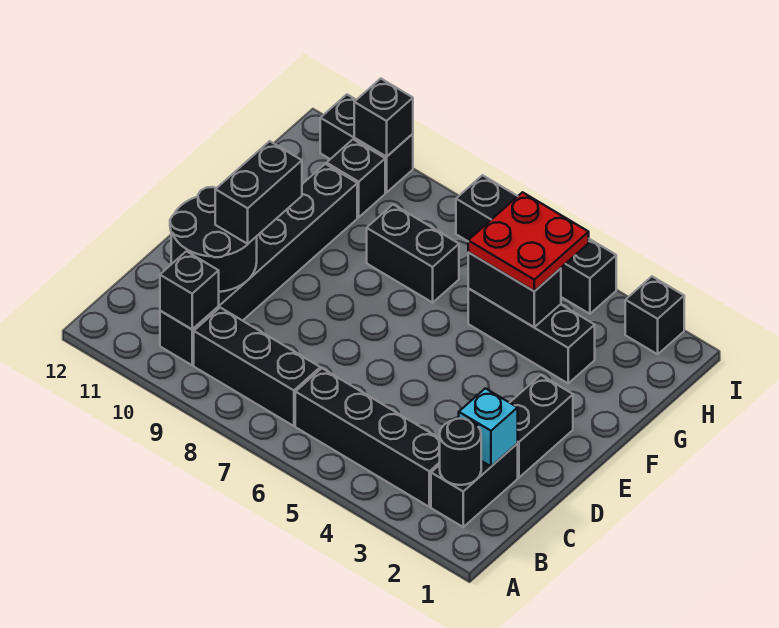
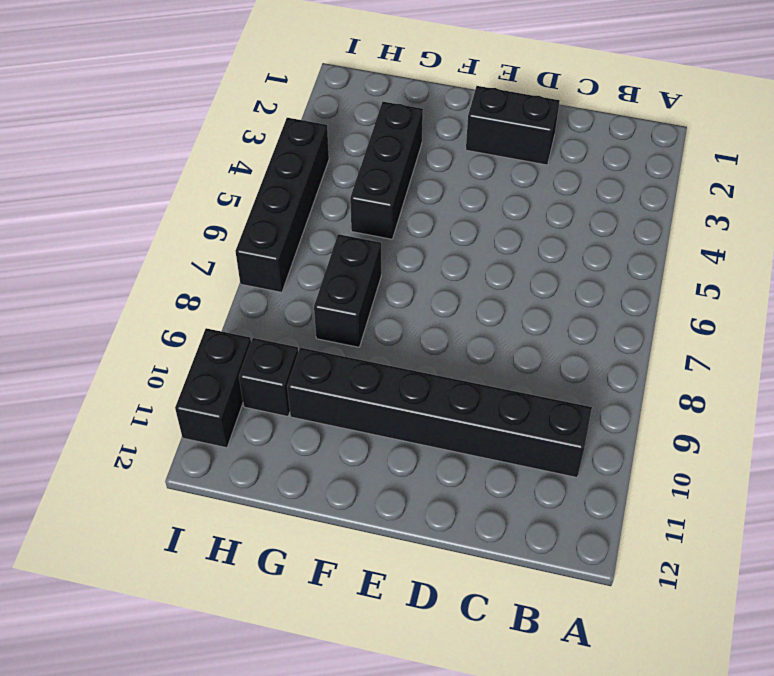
none -> black 1x2 brick [431,443,518,527]
none -> black 1x4 brick [295,368,440,507]
none -> black 1x3 brick [194,308,320,426]

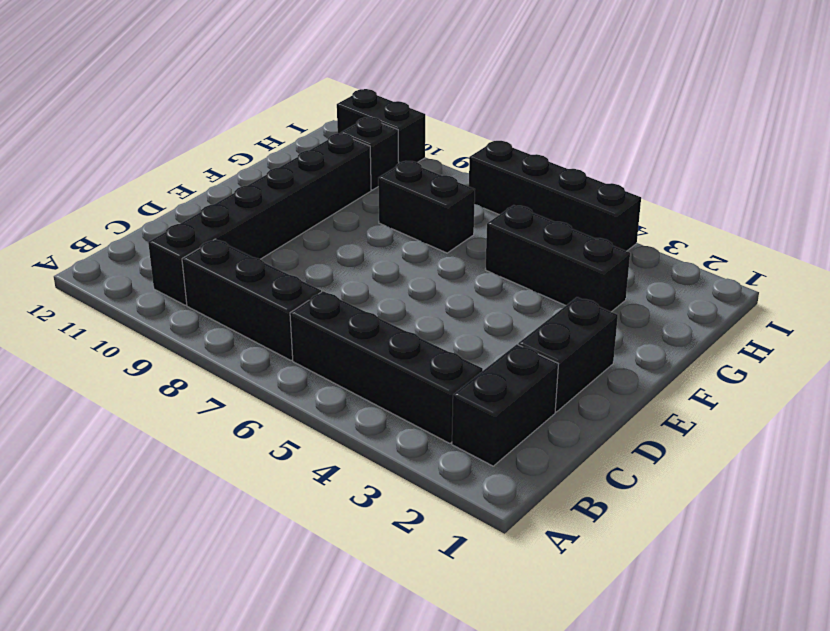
none -> black 1x1 brick [625,277,684,354]
none -> black 1x1 round brick [440,418,481,485]
none -> black 1x1 brick [160,251,219,329]

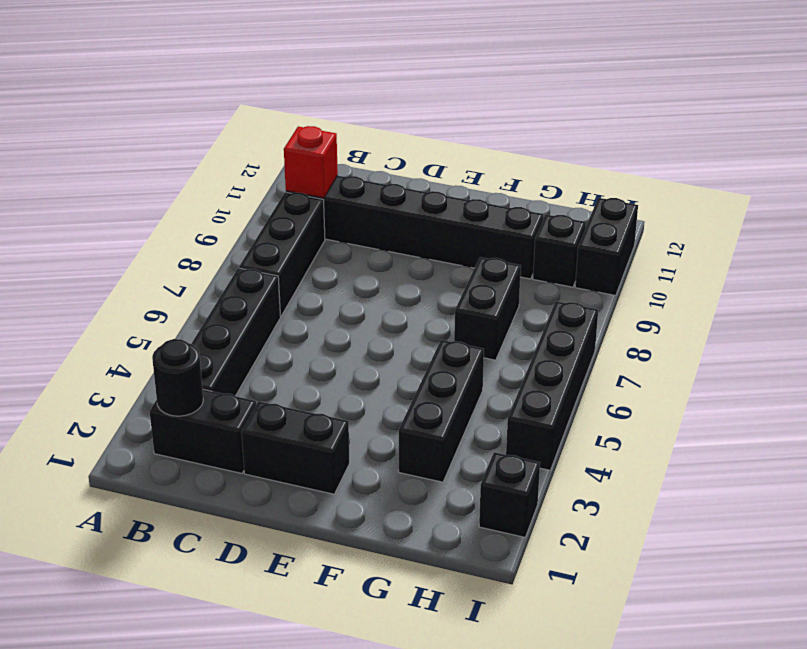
red 1x1 brick [284,126,338,198] -> black 1x1 brick [160,251,219,329]
none -> cyan 1x1 brick [459,388,518,466]
none -> black 2x2 round brick [170,187,257,292]
none -> black 1x2 brick [468,252,561,327]

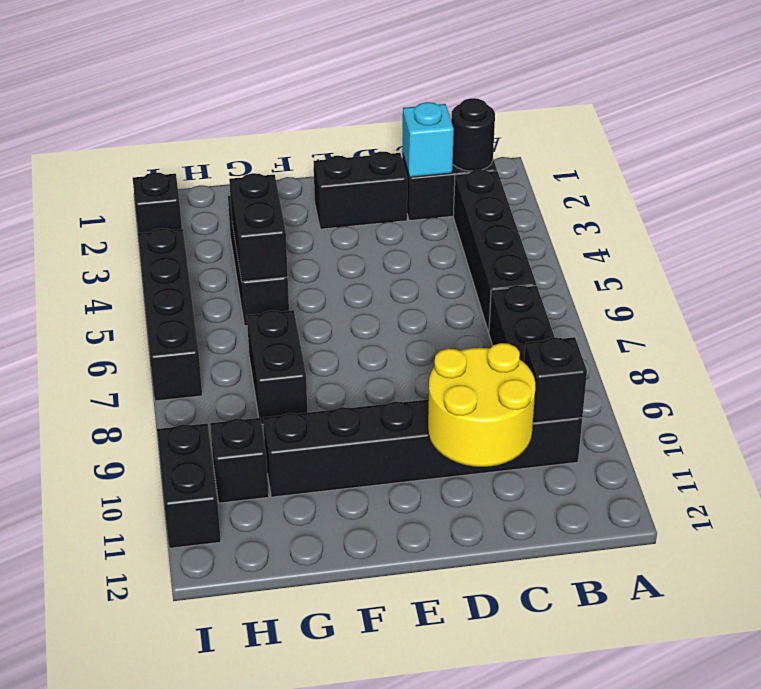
yellow 2x2 round brick [428,343,535,467] -> black 2x2 round brick [170,187,257,292]
none -> black 1x1 brick [354,79,413,157]
none -> black 1x2 brick [215,141,302,244]
none -> red 2x2 plate [468,192,589,291]

